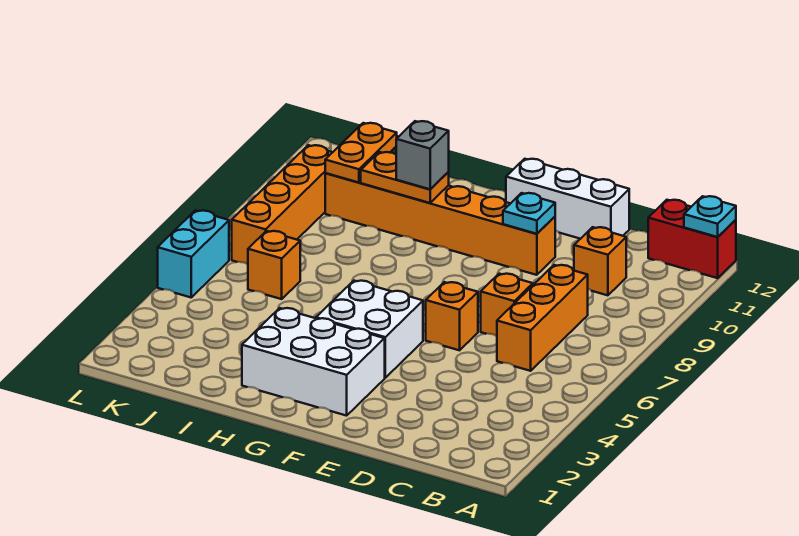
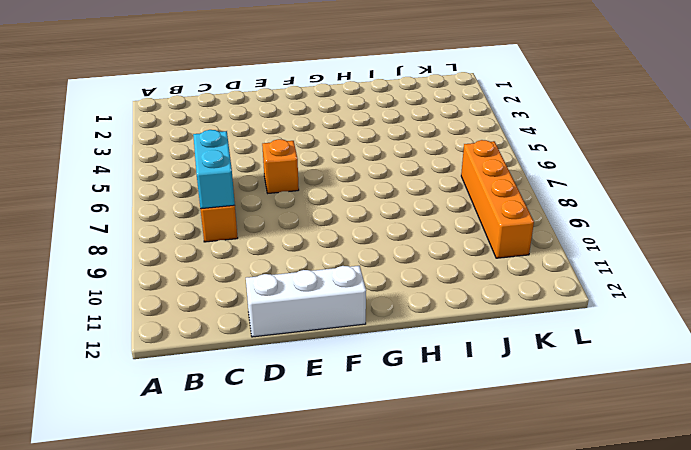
cyan 1x2 brick [193,130,235,209] -> cyan 1x2 brick moved to [158,210,229,297]
none -> red 1x2 brick [648,200,736,278]
none -> orange 1x1 brick [574,227,626,295]
none -> orange 1x1 brick [481,274,533,336]

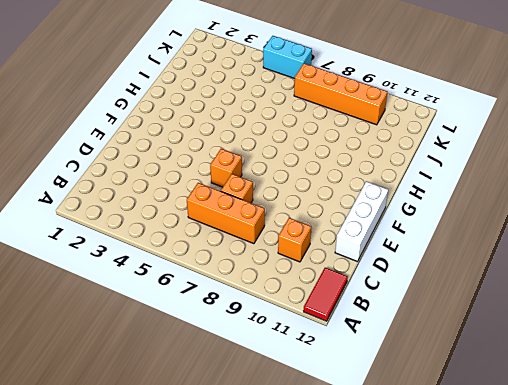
red 1x2 tile [303,268,348,321] -> red 1x2 brick [648,200,736,278]
none -> orange 1x6 brick [325,173,555,275]
none -> white 2x3 brick [242,308,385,416]
none -> white 2x2 brick [316,281,423,378]

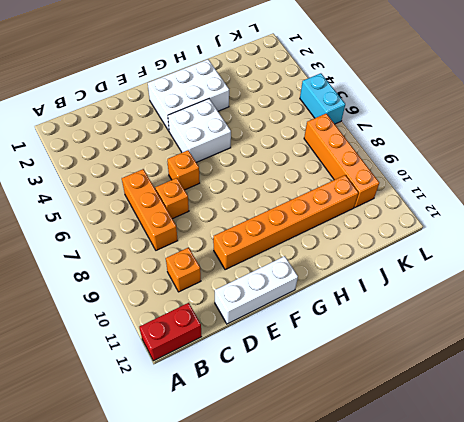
none -> orange 1x1 brick [248,231,300,299]
none -> cyan 1x1 plate [684,196,736,237]
none -> cyan 1x1 plate [503,193,555,234]

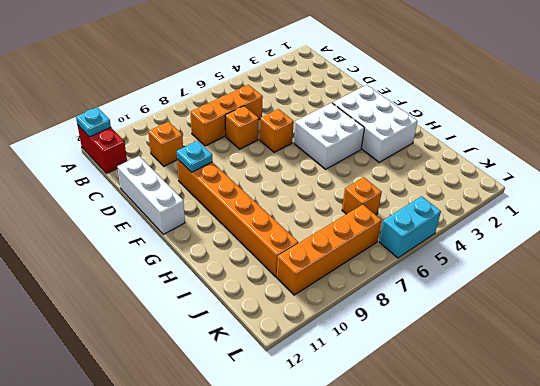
none -> orange 1x2 plate [361,152,449,203]
none -> orange 1x2 plate [325,123,397,183]
none -> grey 1x1 brick [396,121,449,189]

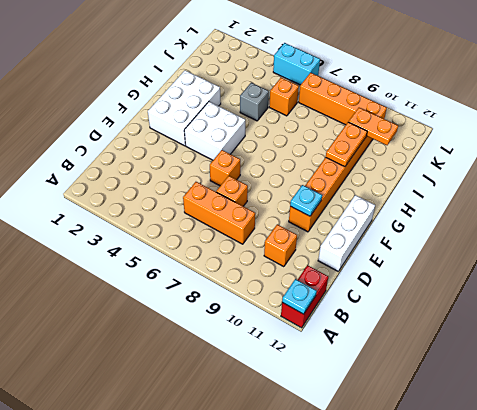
grey 1x1 brick [240,83,269,121] -> grey 1x1 brick moved to [396,121,449,189]

